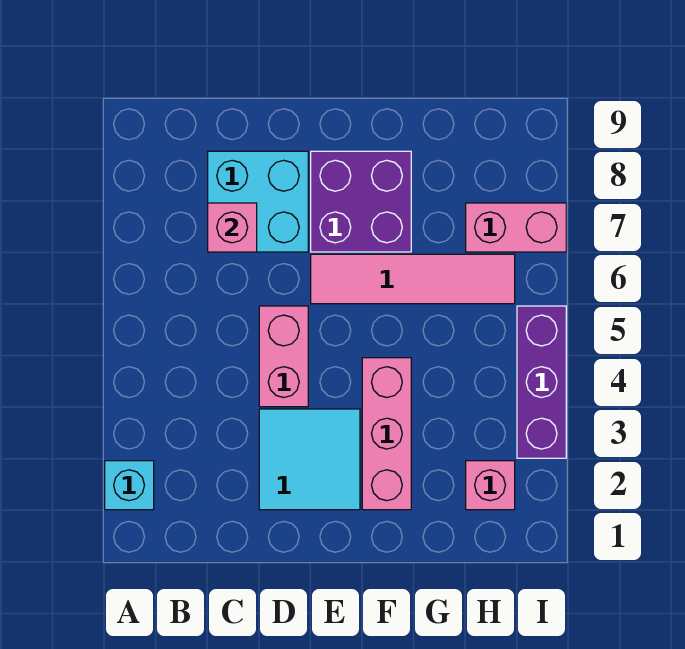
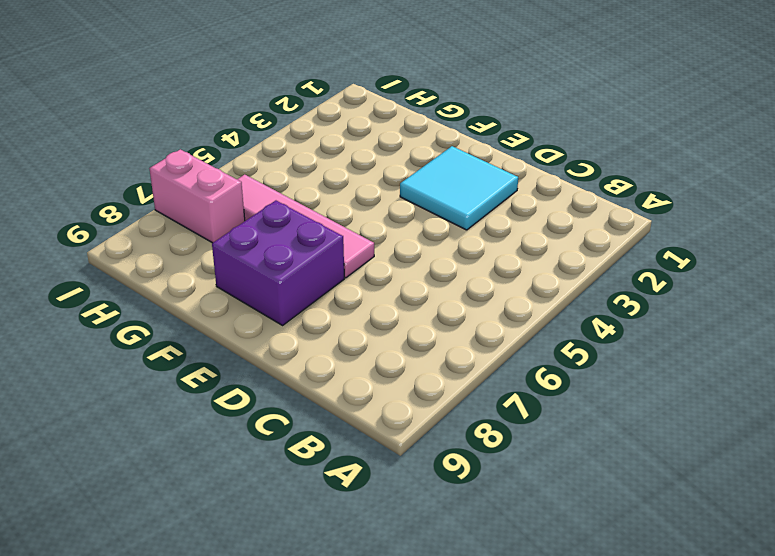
none -> cyan 1x1 brick [105,461,154,510]
none -> cyan 2x2 brick [208,151,308,252]

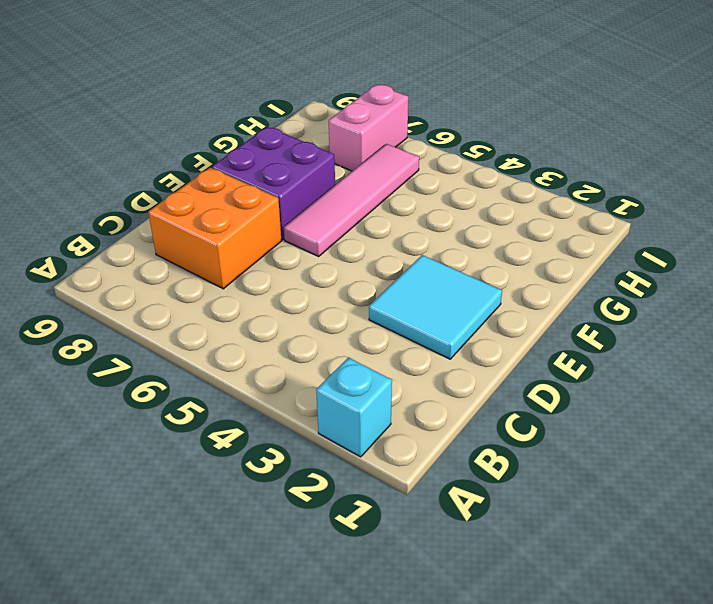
orange 2x2 brick [148,168,282,289] -> cyan 2x2 brick [208,151,308,252]
none -> pink 1x2 brick [259,306,308,407]
none -> pink 1x3 brick [362,358,411,510]

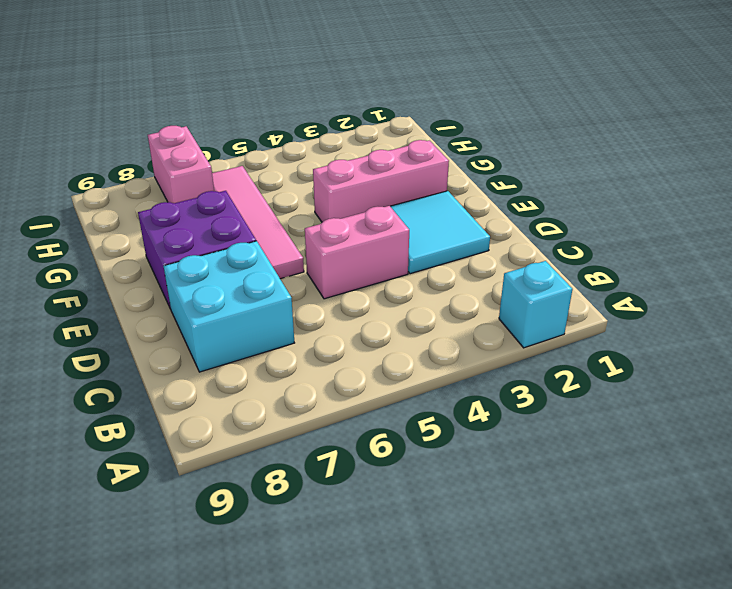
none -> pink 1x1 brick [466,461,515,510]
none -> purple 1x3 brick [517,306,566,458]

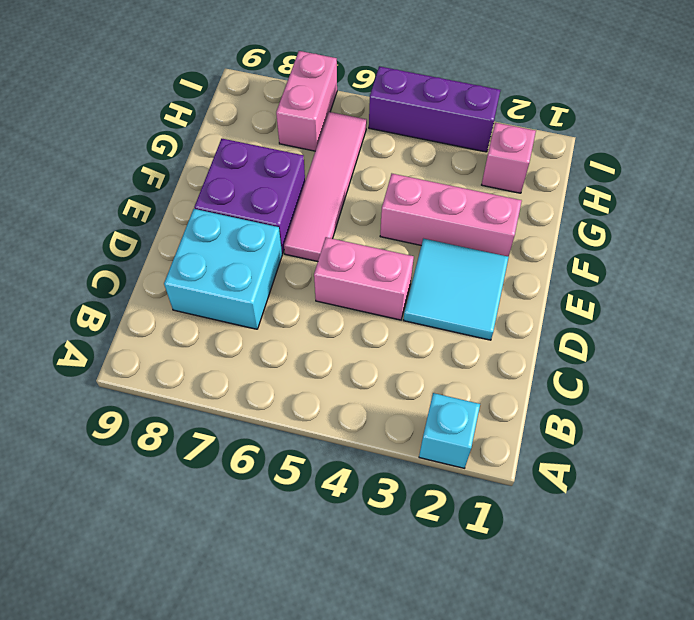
none -> pink 1x1 brick [208,203,257,252]

